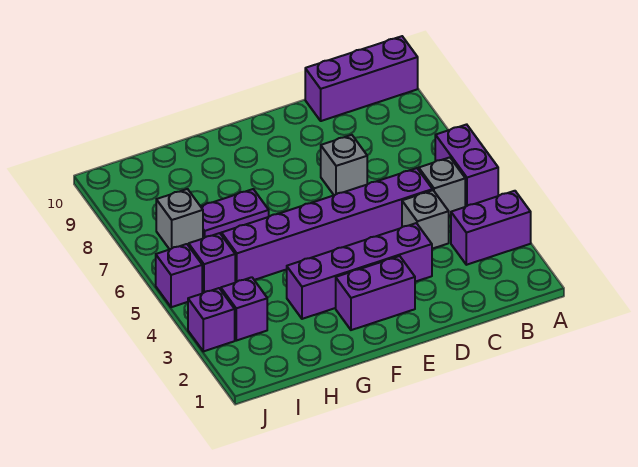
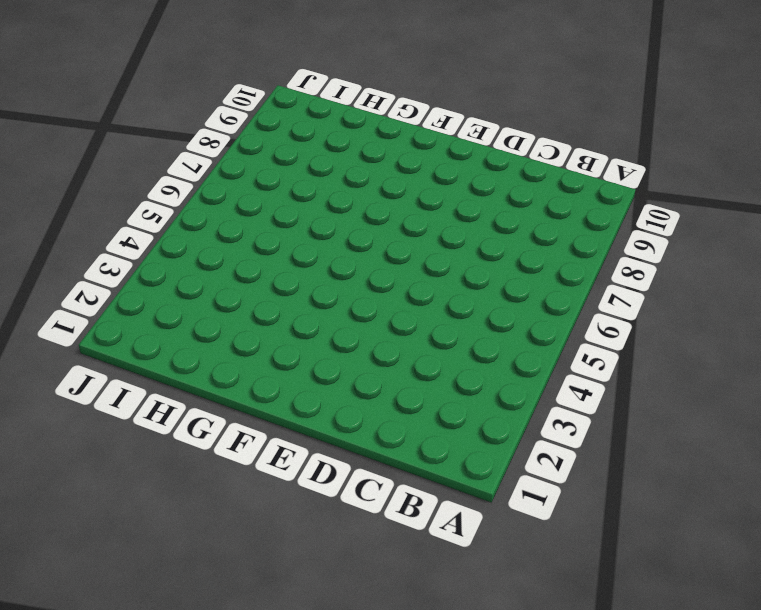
none -> purple 1x2 brick [451,191,531,265]
none -> purple 1x2 brick [435,124,498,207]
none -> purple 1x3 brick [305,36,418,121]

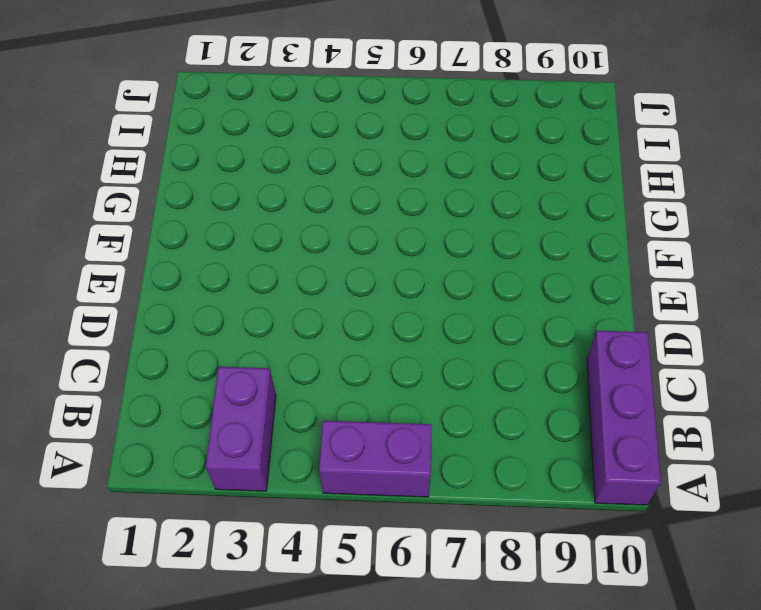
none -> grey 1x1 brick [419,157,465,216]
none -> grey 1x1 brick [402,190,449,249]
none -> purple 1x6 brick [221,168,433,283]

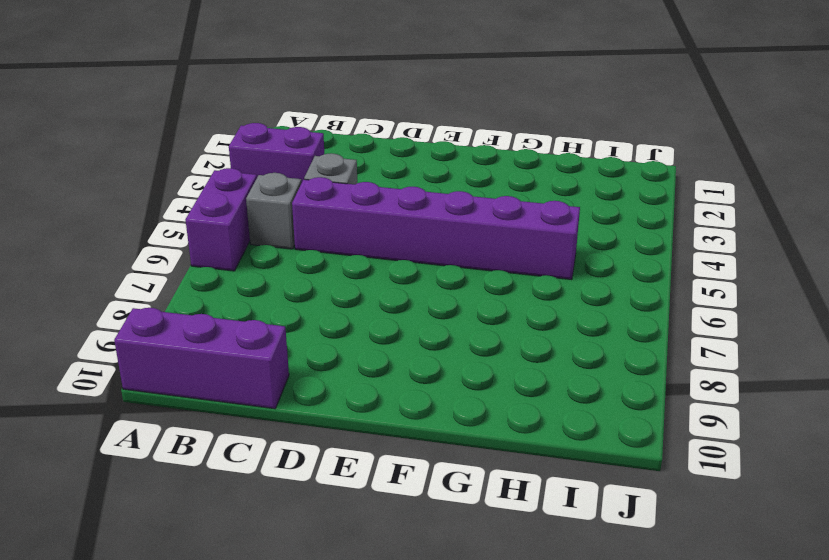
none -> purple 1x4 brick [287,223,432,319]
none -> grey 1x1 brick [321,135,367,195]
none -> purple 1x2 brick [336,256,415,330]

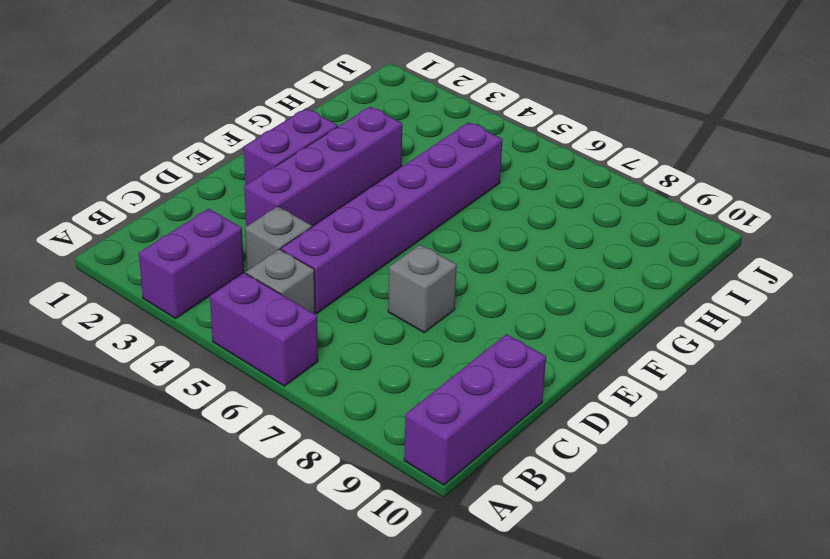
none -> purple 1x2 plate [201,189,269,238]
none -> purple 1x1 brick [221,277,267,341]
none -> purple 1x1 brick [189,233,235,293]

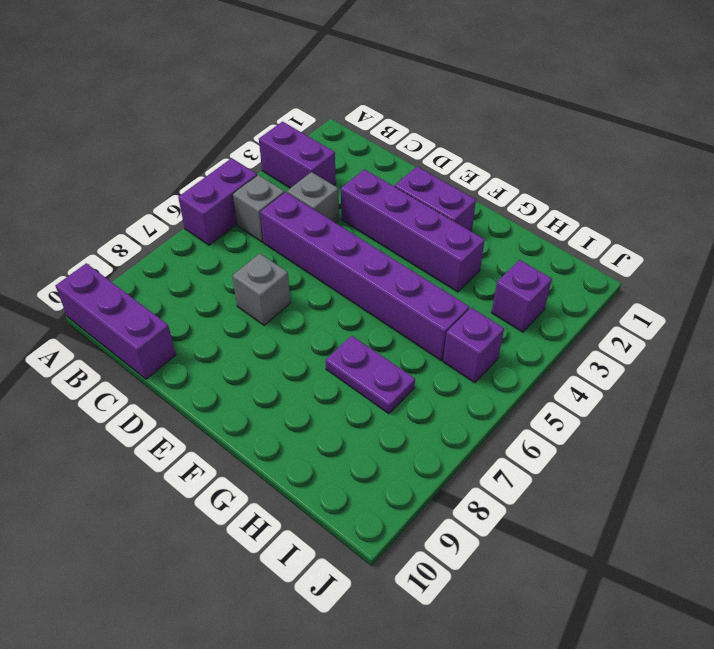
none -> grey 1x1 brick [156,189,203,249]
none -> purple 1x1 brick [188,288,235,351]
none -> purple 1x1 brick [156,244,202,307]

